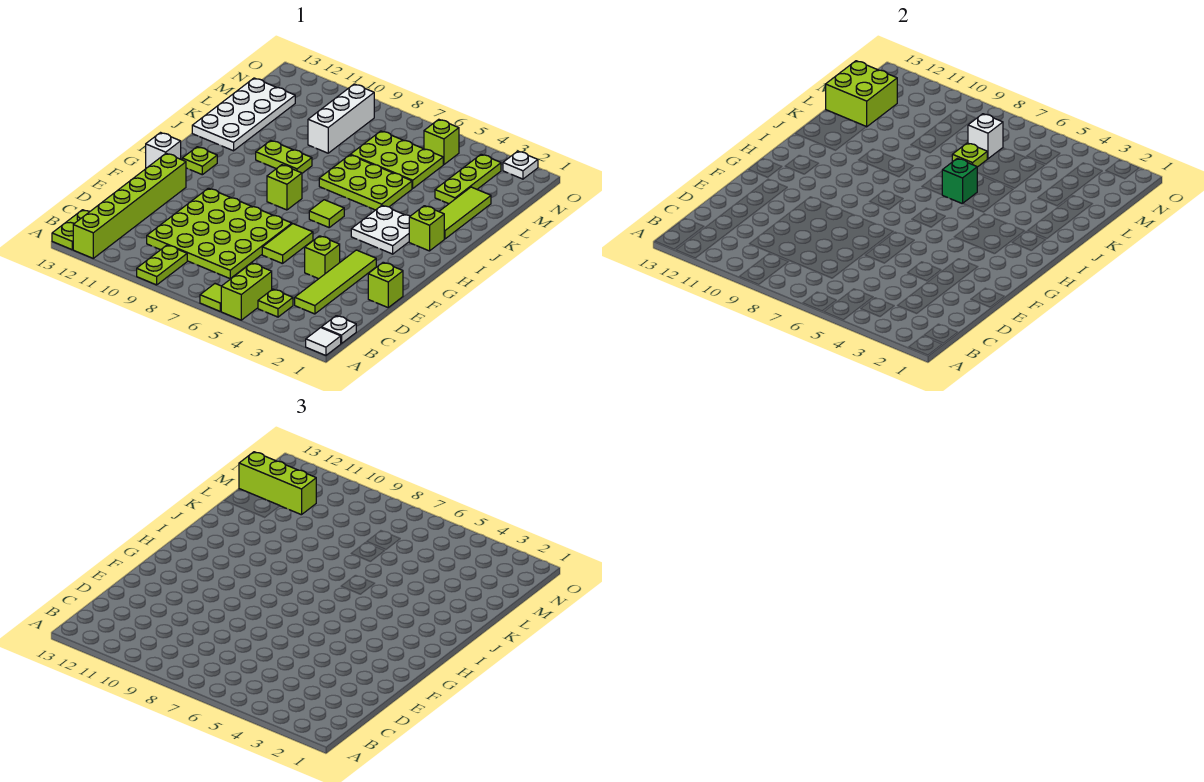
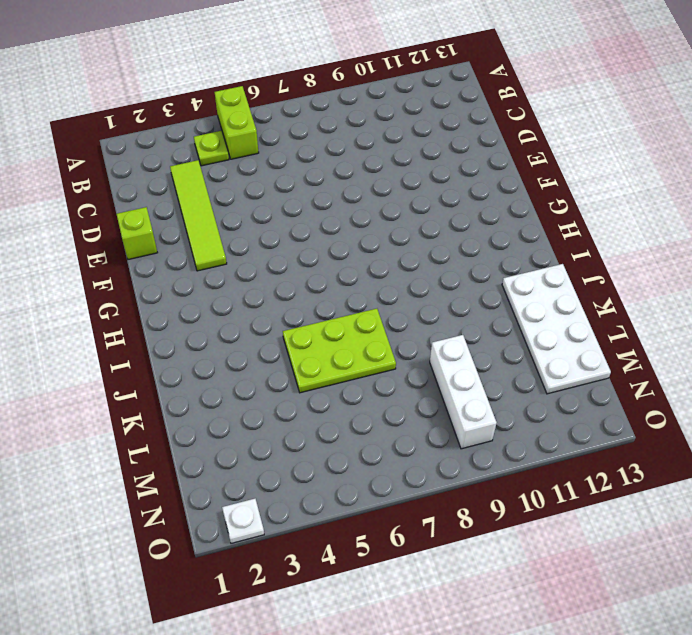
none -> white 1x1 tile [306,328,341,355]
none -> lime 1x1 tile [200,284,221,311]
none -> lime 1x2 plate [137,245,187,285]
none -> lime 1x6 brick [73,153,186,258]

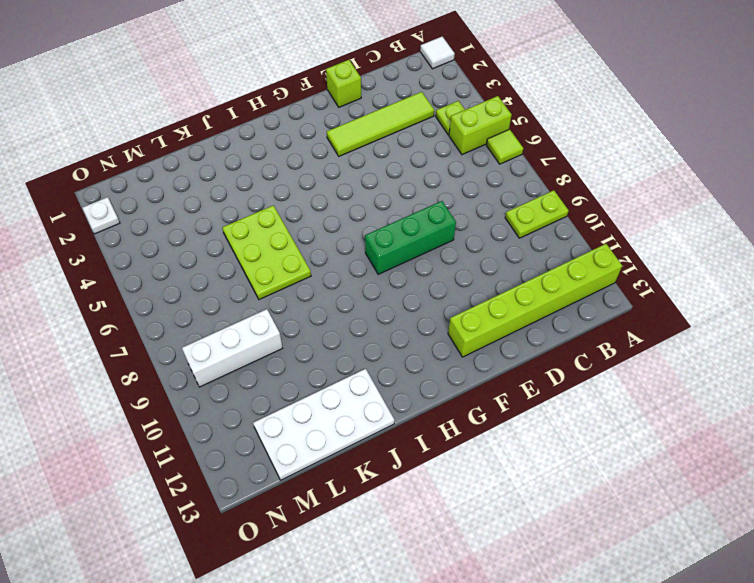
green 1x3 brick [365,201,456,274] -> lime 4x4 plate [147,188,292,278]
none -> lime 1x2 plate [52,210,90,250]
none -> white 1x1 plate [321,316,356,344]
none -> lime 1x1 brick [305,236,340,279]
none -> lime 1x2 tile [262,224,313,264]

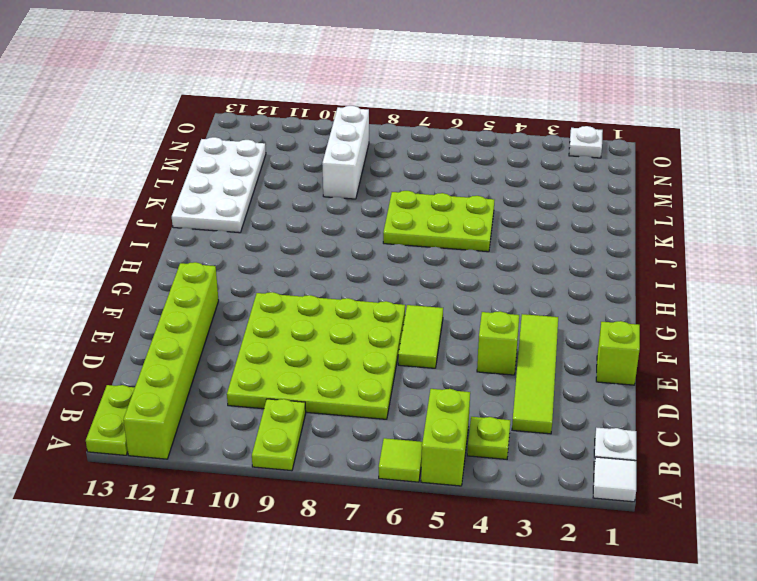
none -> white 1x1 brick [146,133,181,168]
none -> white 2x2 plate [351,205,410,254]
none -> lime 1x1 tile [309,200,344,227]
none -> lime 1x1 brick [267,165,302,210]

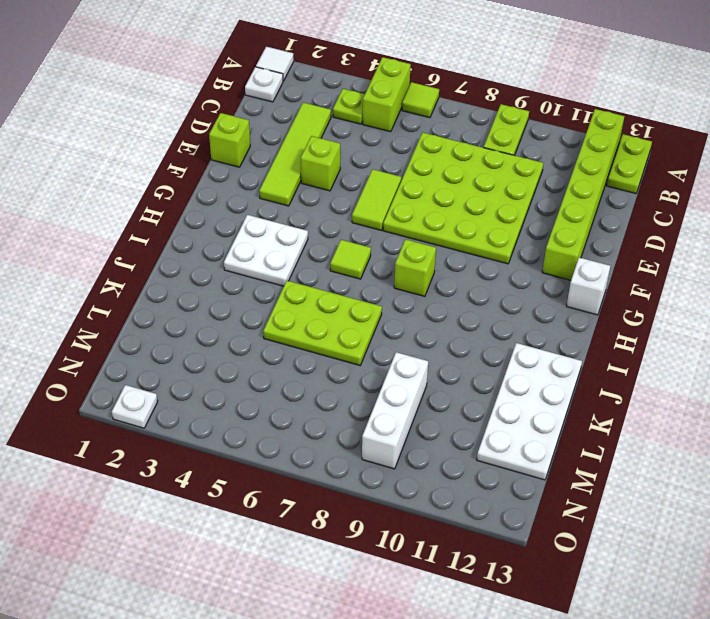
none -> lime 1x1 plate [182,147,217,175]
none -> lime 1x1 brick [409,206,444,251]
none -> lime 1x3 tile [439,187,491,239]
none -> lime 1x2 plate [256,140,312,173]

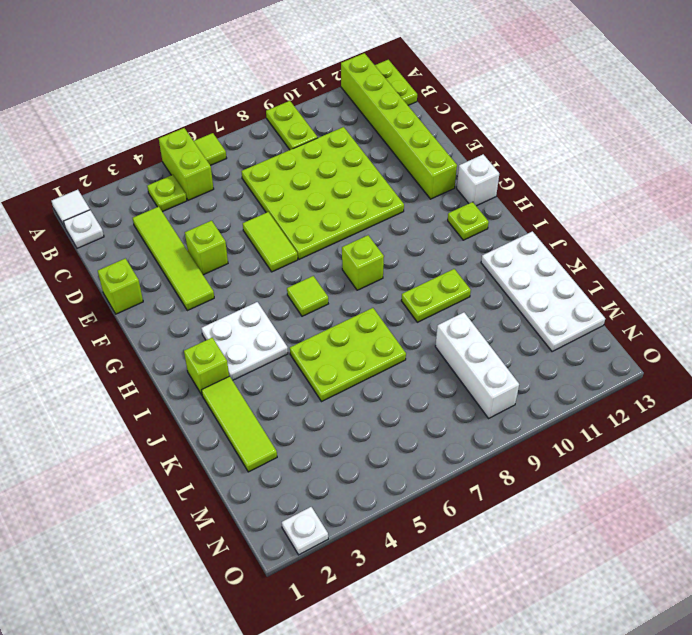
none -> lime 1x3 plate [435,154,501,204]
none -> lime 2x3 plate [350,131,443,188]
none -> lime 1x1 brick [424,119,459,165]
none -> green 1x1 brick [942,158,977,204]

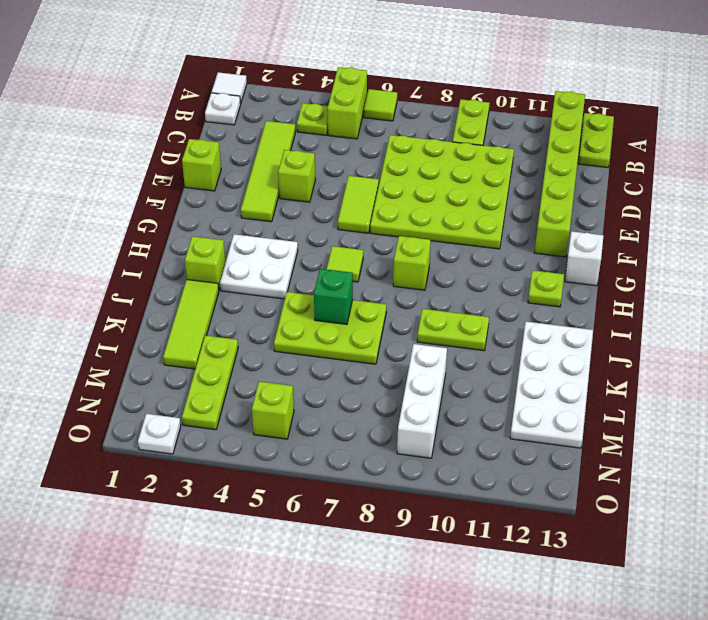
none -> lime 2x3 plate [350,131,443,188]
none -> lime 1x1 plate [952,143,987,167]
none -> lime 2x2 brick [826,61,897,127]
none -> white 1x1 brick [968,114,1003,159]

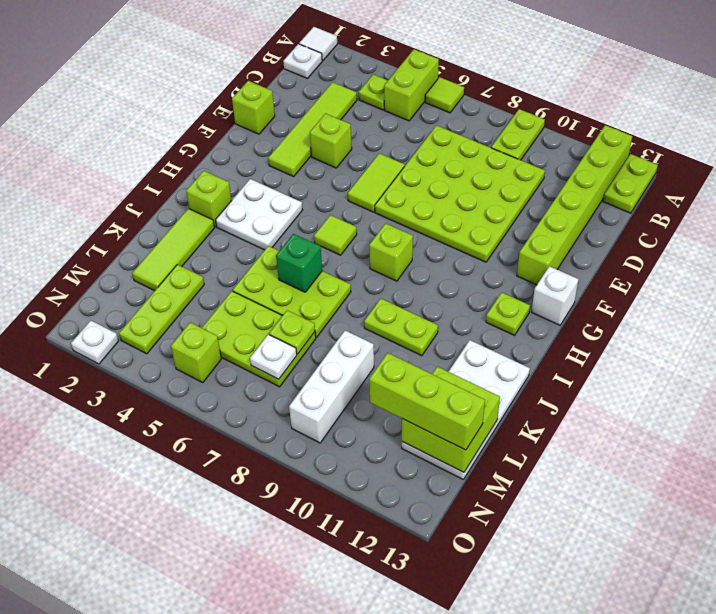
white 1x1 plate [250,334,297,379] -> white 1x1 brick [968,114,1003,159]

